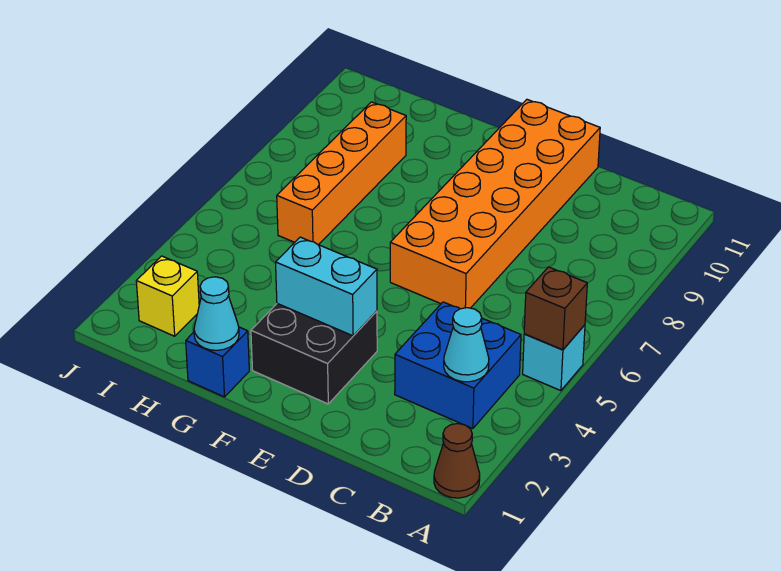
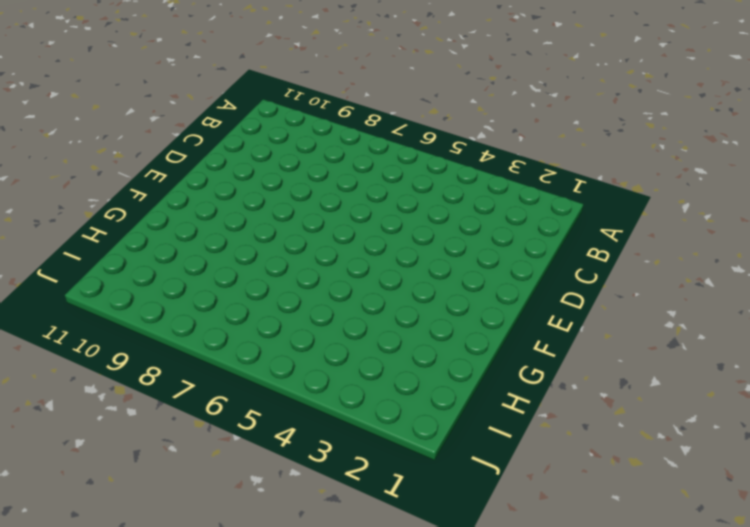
none -> brown 1x1 cone [434,424,480,498]
none -> cyan 1x1 brick [523,325,585,391]
none -> blue 2x2 brick [395,302,521,429]

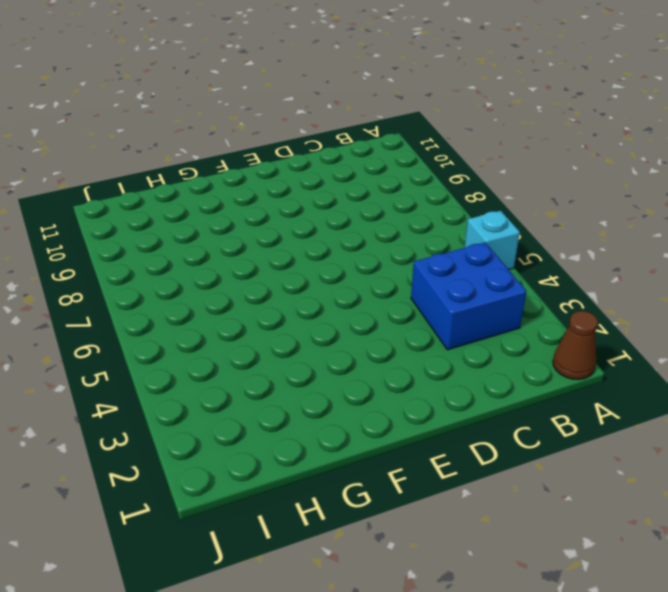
none -> orange 2x6 brick [390,100,600,309]
none -> black 2x2 brick [251,304,377,404]
none -> blue 1x1 brick [186,327,249,397]

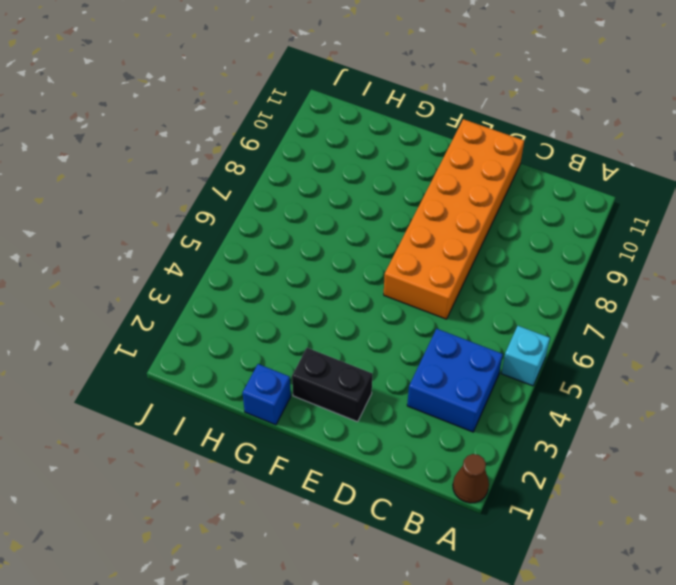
black 1x2 brick [292,348,372,422] -> black 2x2 brick [251,304,377,404]
none -> orange 1x4 brick [277,102,406,245]
none -> yellow 1x1 brick [136,256,199,336]
none -> brown 1x1 brick [524,267,587,350]

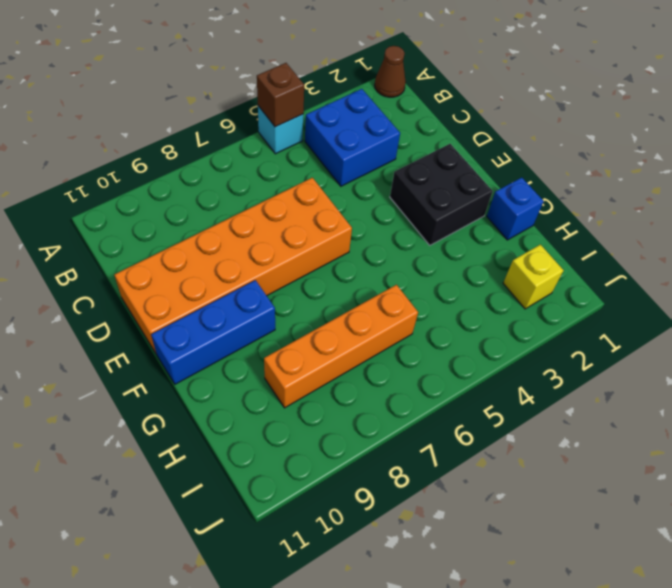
blue 1x3 brick [151,280,275,384] -> none
none -> cyan 1x1 cone [444,308,489,382]
none -> cyan 1x2 brick [276,237,377,336]
none -> cyan 1x1 cone [194,277,239,350]

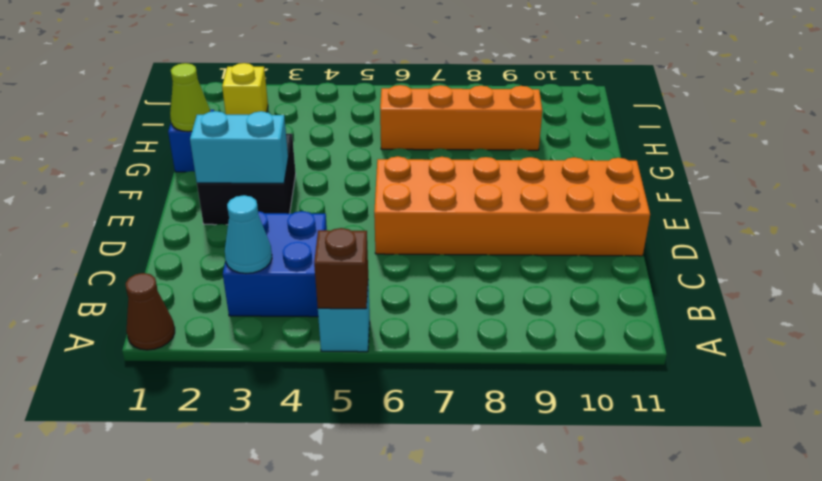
cyan 1x2 brick [190,111,288,183] -> cyan 1x2 brick turned to [276,237,377,336]
lime 1x1 cone [170,63,210,132] -> cyan 1x1 cone [194,277,239,350]

